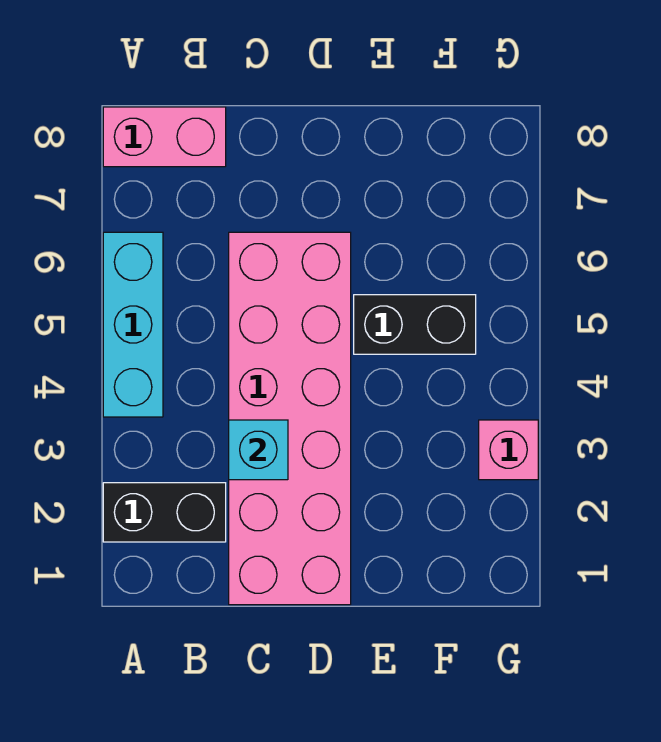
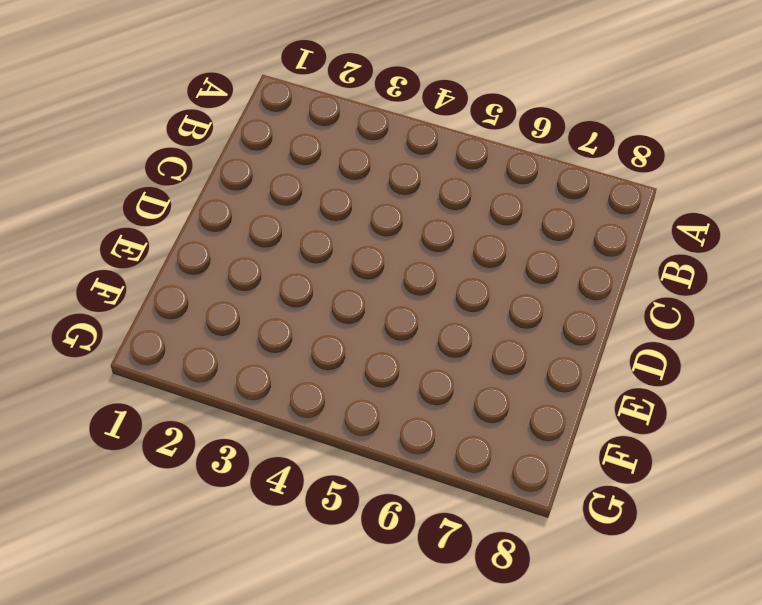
none -> black 1x2 brick [103,483,226,542]
none -> cyan 1x3 brick [103,232,163,417]

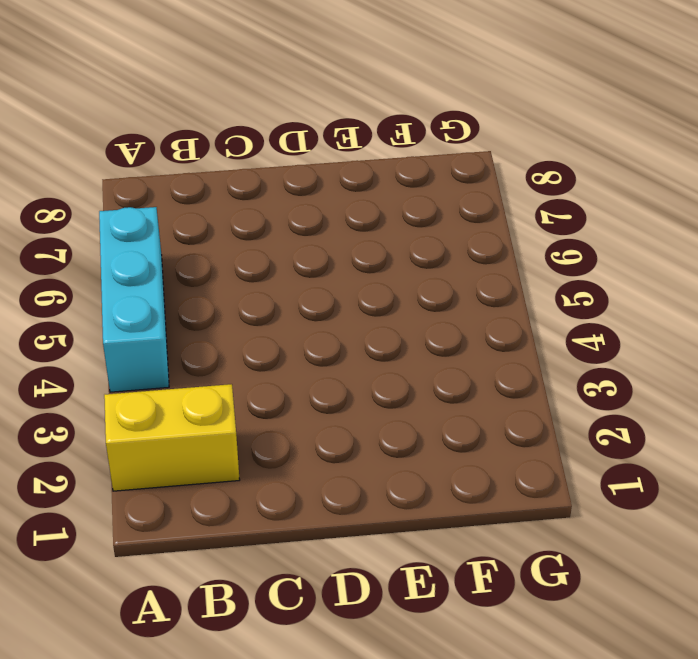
yellow 1x2 brick [104,384,240,491] -> black 1x2 brick [103,483,226,542]
none -> pink 1x2 brick [103,107,226,167]
none -> pink 2x6 brick [229,232,351,605]

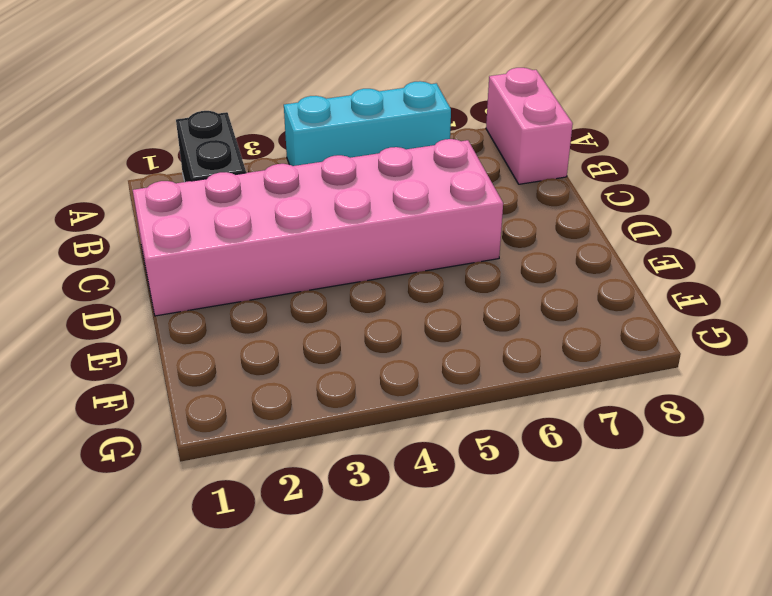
none -> black 1x2 brick [354,295,476,354]
none -> pink 1x1 brick [479,420,538,480]

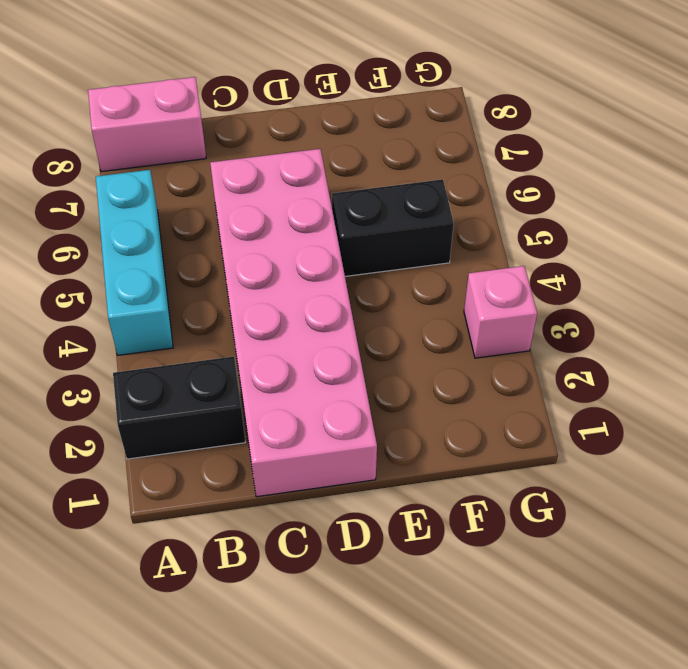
none -> cyan 1x1 brick [229,420,288,480]

